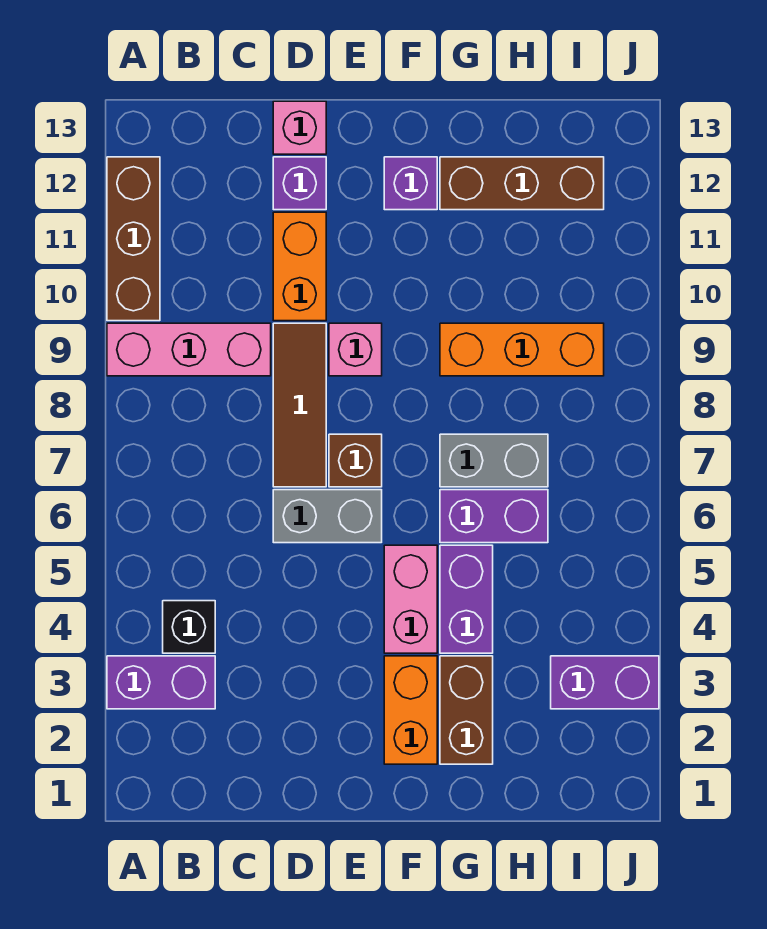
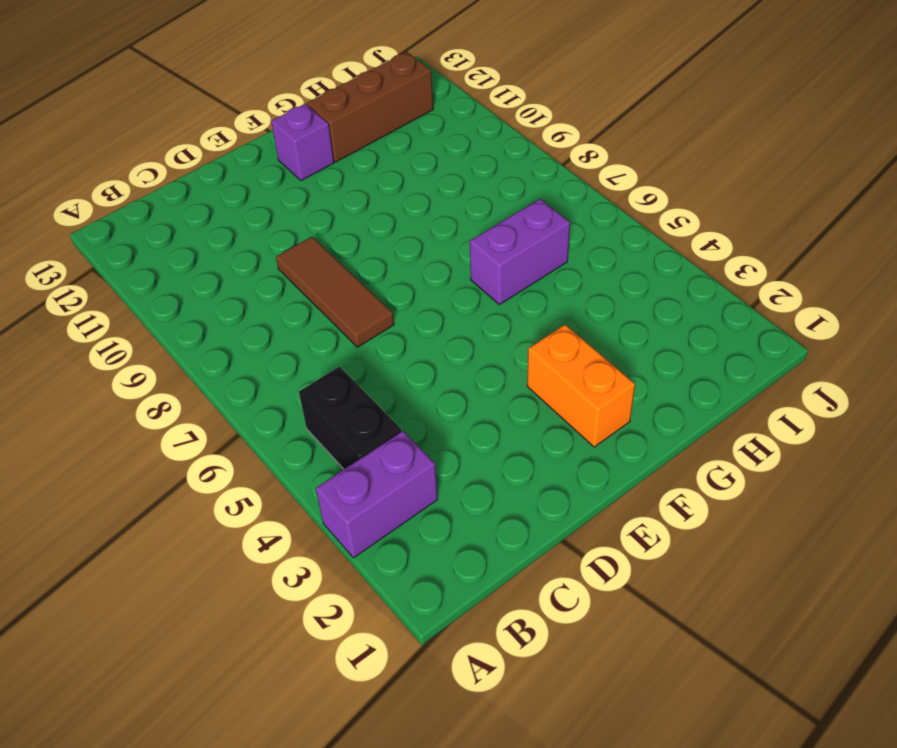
black 1x2 brick [299,366,402,469] -> black 1x1 brick [163,601,215,653]
none -> pink 1x3 brick [107,323,271,376]
none -> brown 1x3 brick [107,157,160,321]
none -> grey 1x2 brick [273,490,382,543]

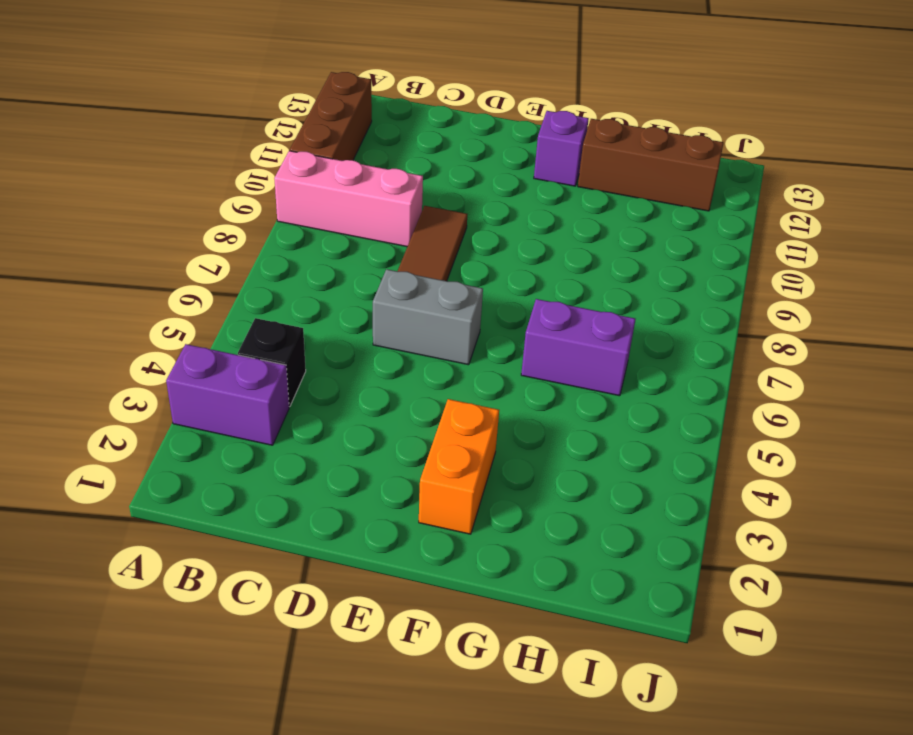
none -> orange 1x2 brick [273,212,326,321]
none -> purple 1x1 brick [273,157,326,210]
none -> pink 1x1 brick [273,101,326,154]

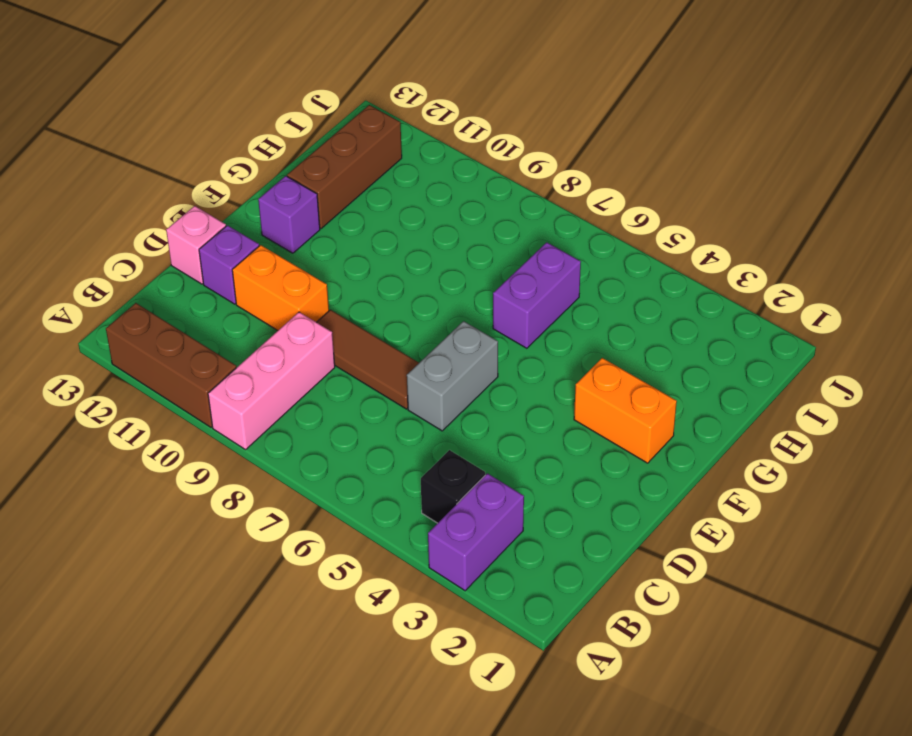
none -> brown 1x1 brick [329,434,382,487]
none -> pink 1x1 brick [329,323,382,376]
none -> pink 1x2 brick [384,545,437,653]

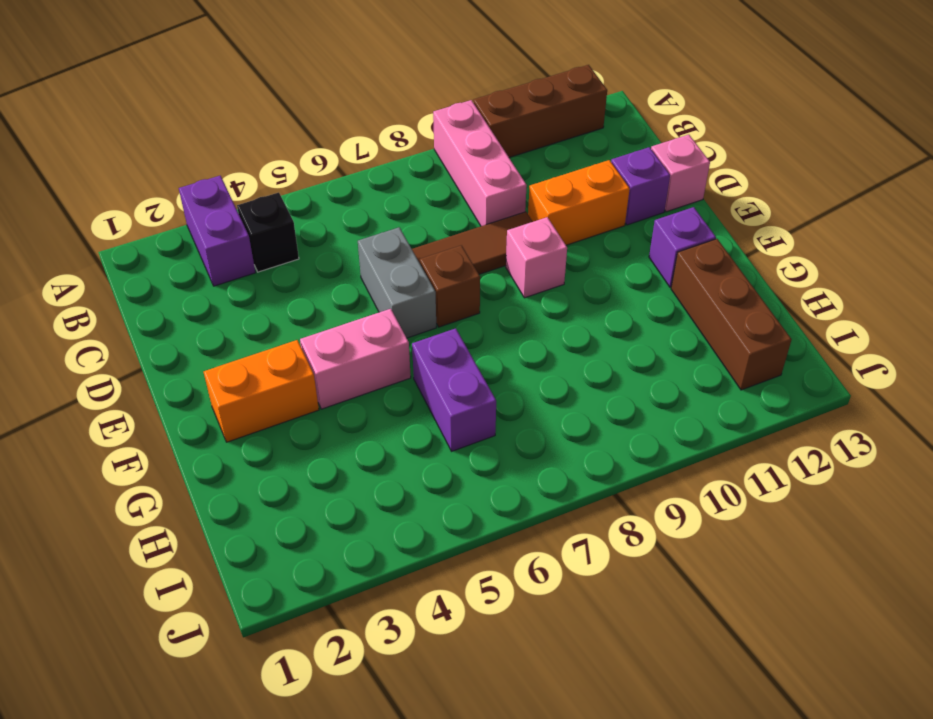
none -> brown 1x2 brick [440,656,493,764]
none -> purple 1x2 brick [440,545,493,653]
none -> grey 1x2 brick [440,434,548,487]

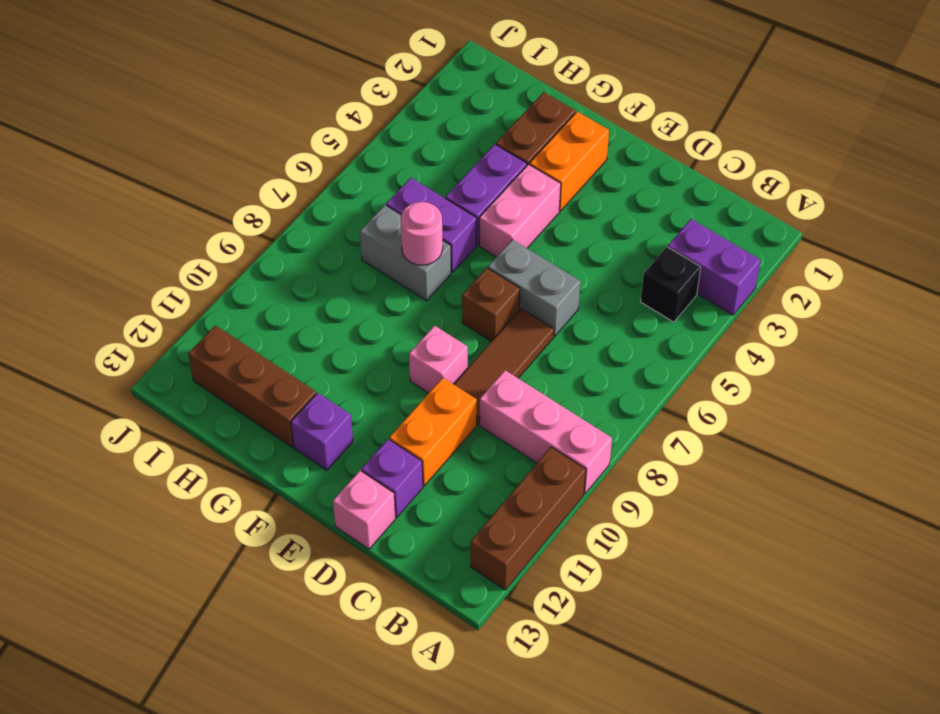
pink 1x1 round brick [401,202,443,265] -> none
none -> orange 1x3 brick [440,323,604,376]
none -> purple 1x2 brick [551,656,659,709]

